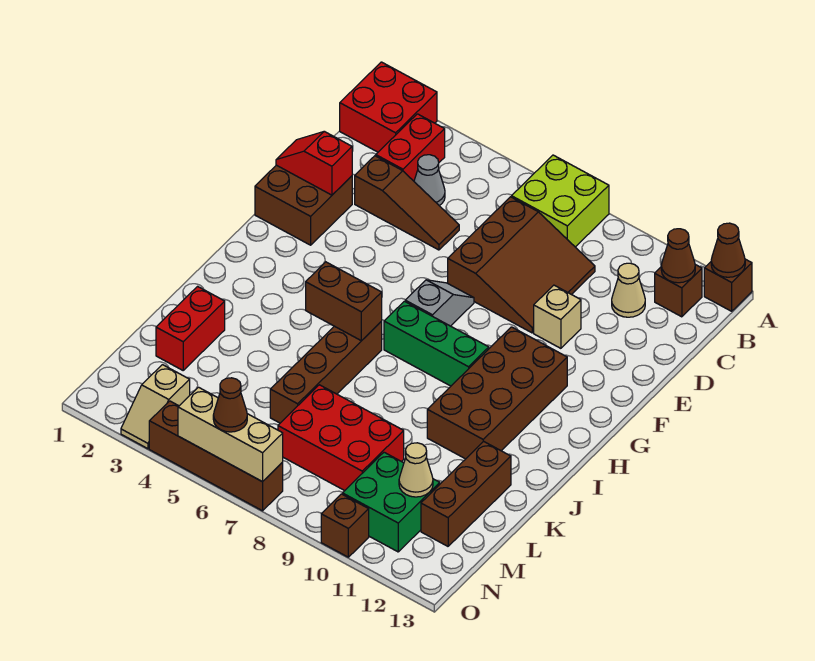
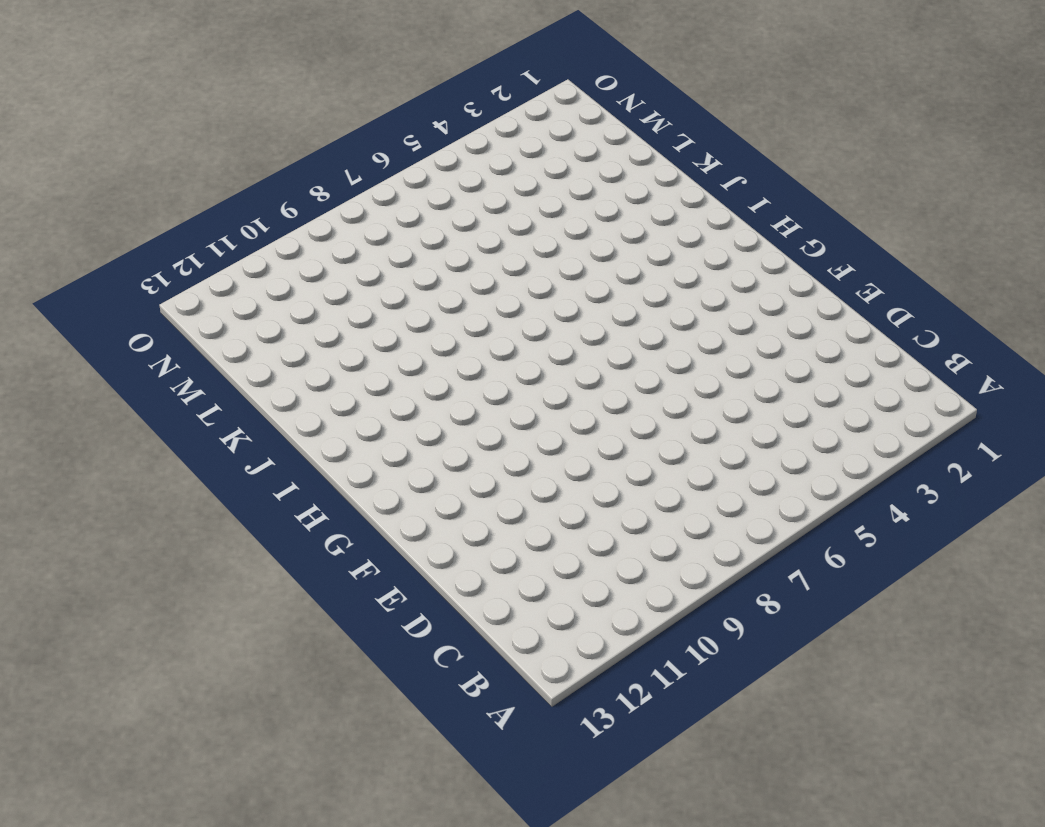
none -> red 2x2 brick [340,62,437,152]
none -> lime 2x2 brick [512,155,609,247]
none -> brown 1x1 brick [704,259,752,311]

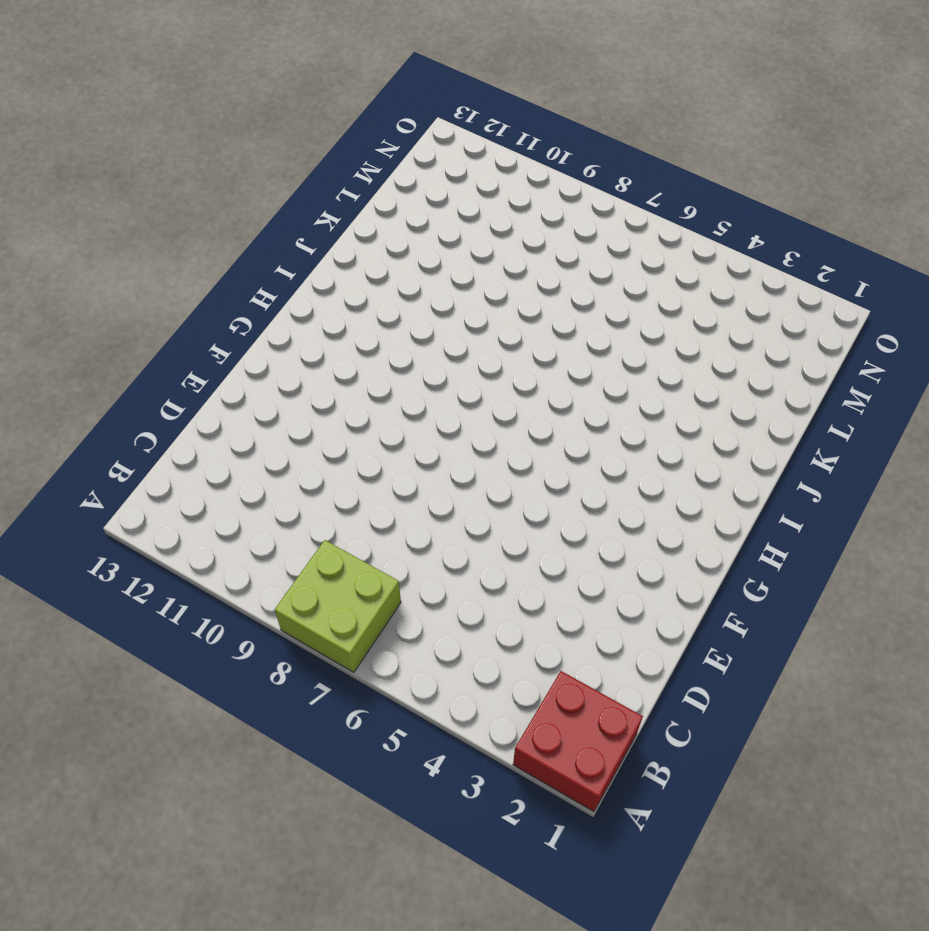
none -> brown 1x1 brick [704,259,752,311]
none -> red 1x2 brick [376,114,445,181]
none -> brown 1x1 brick [655,265,702,317]

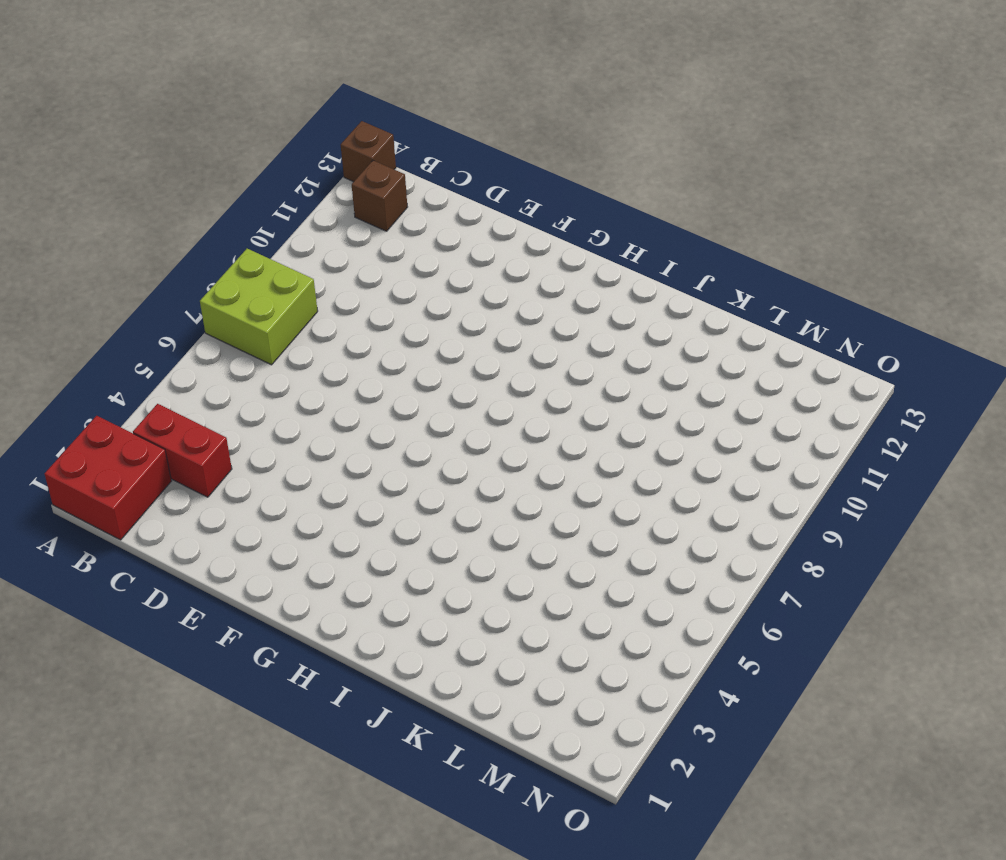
none -> grey 1x1 cone [414,155,445,205]
none -> brown 3x3 slope [448,197,595,333]
none -> tan 1x1 cone [612,263,645,317]

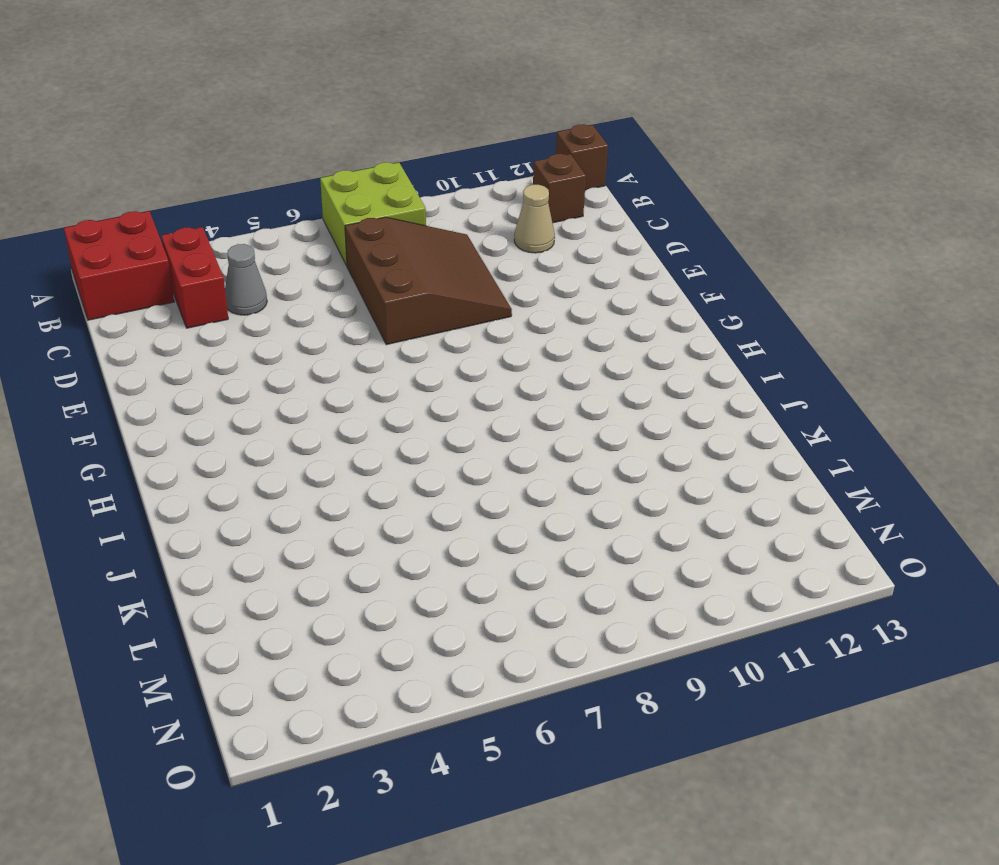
none -> brown 1x3 slope [355,156,459,250]
none -> brown 2x2 brick [255,165,352,245]
none -> tan 1x1 brick [534,285,581,348]

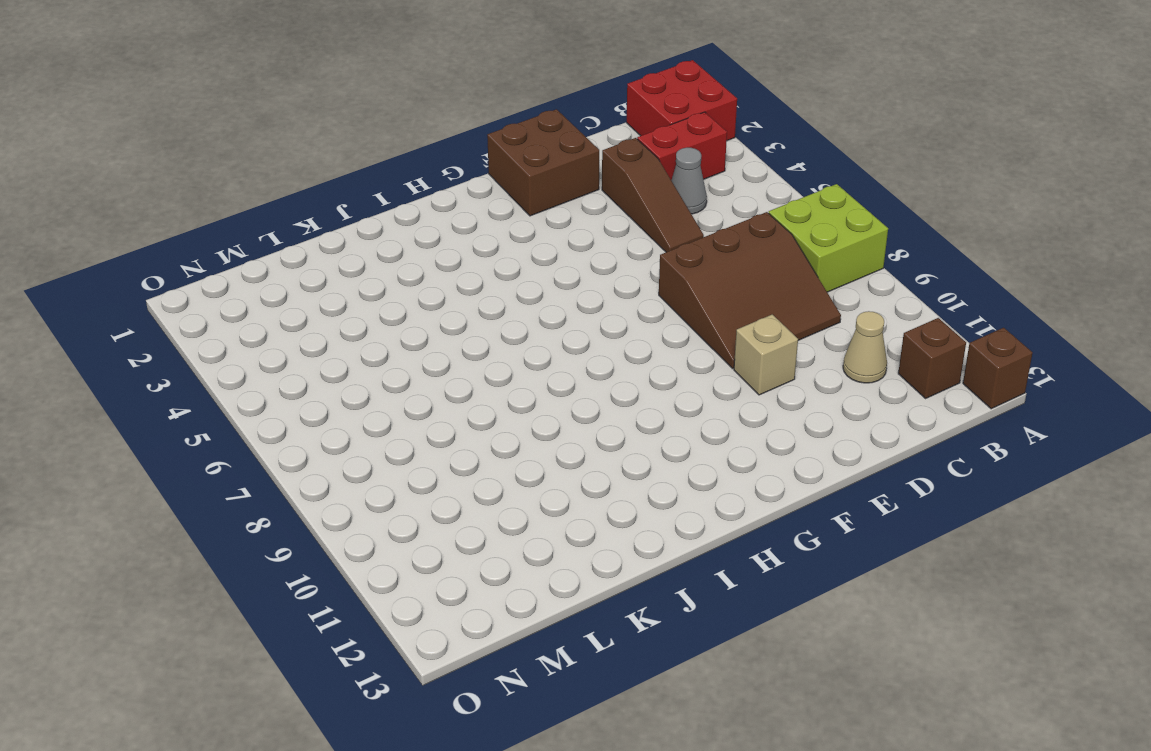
none -> grey 1x2 slope [405,280,474,326]
none -> brown 2x4 brick [427,327,567,459]
none -> green 1x3 brick [384,301,489,386]

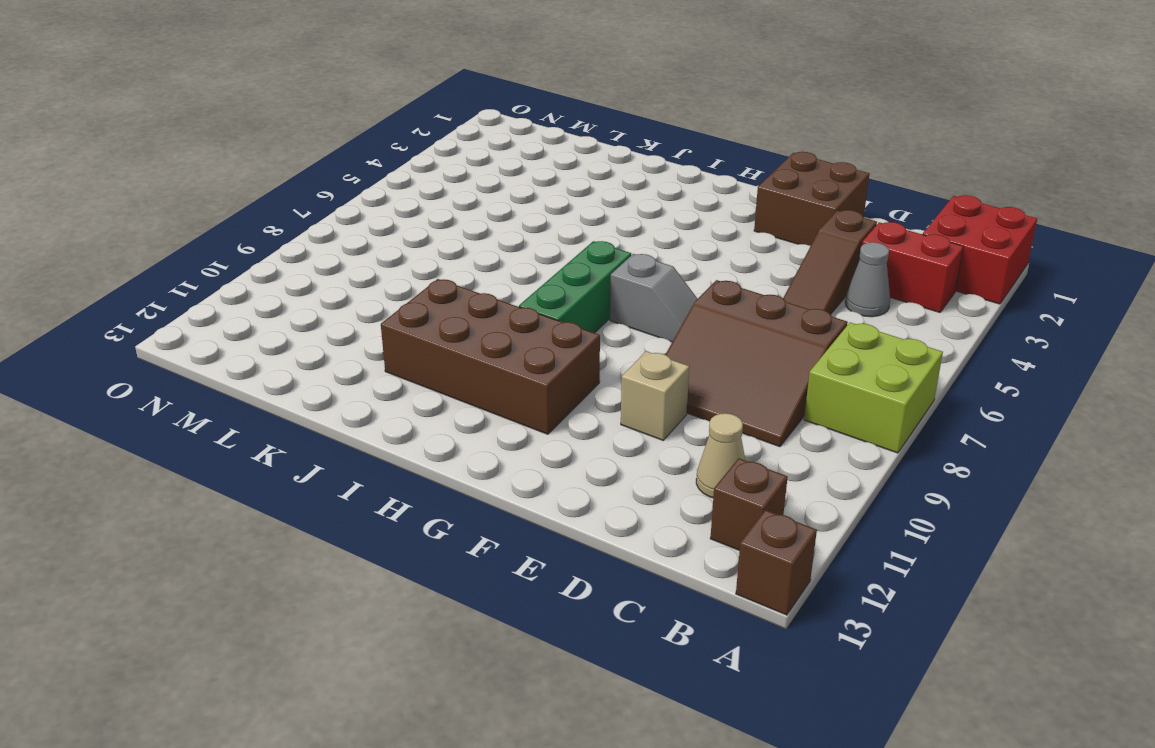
none -> brown 1x4 brick [270,321,382,423]
none -> red 1x2 brick [156,286,225,370]
none -> brown 1x3 brick [421,441,511,546]

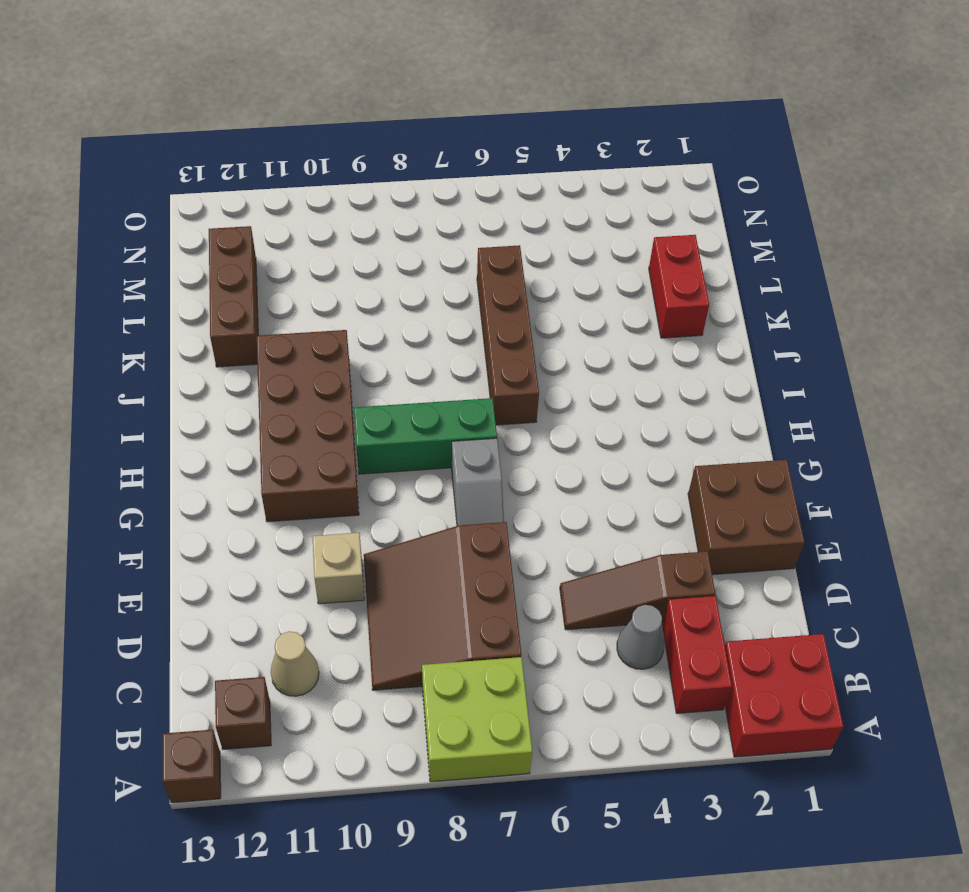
none -> red 2x3 brick [278,385,404,491]
none -> green 2x2 brick [342,452,440,552]
none -> tan 1x2 slope [121,365,190,449]

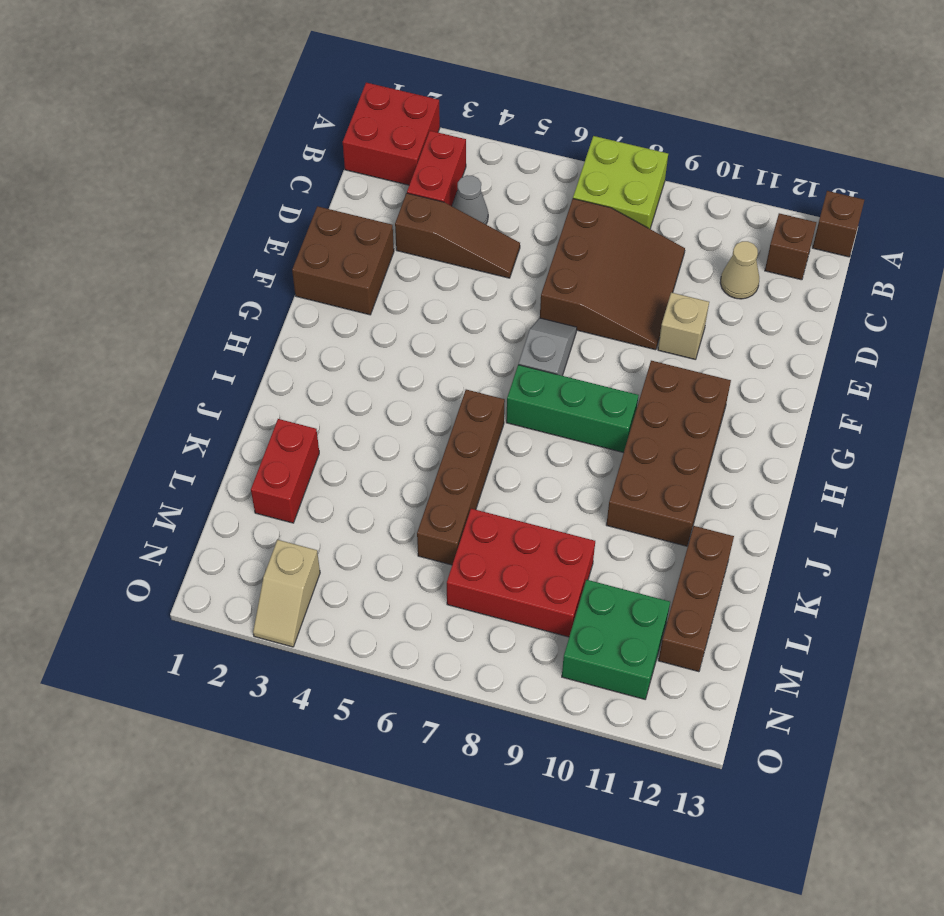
none -> brown 1x4 brick [149,401,283,511]
none -> brown 1x1 brick [321,494,369,557]
none -> brown 1x1 cone [711,223,745,277]

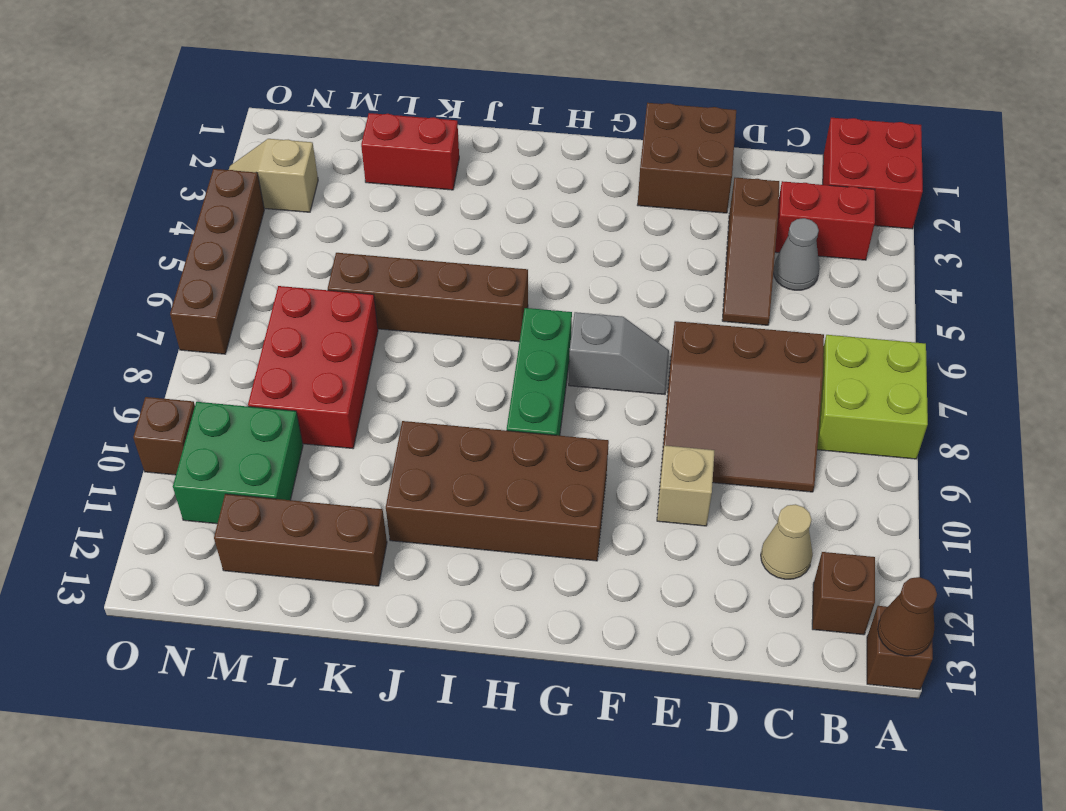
none -> brown 1x1 cone [661,229,695,283]
none -> red 1x2 slope [276,131,352,195]
none -> brown 1x2 brick [306,262,382,341]

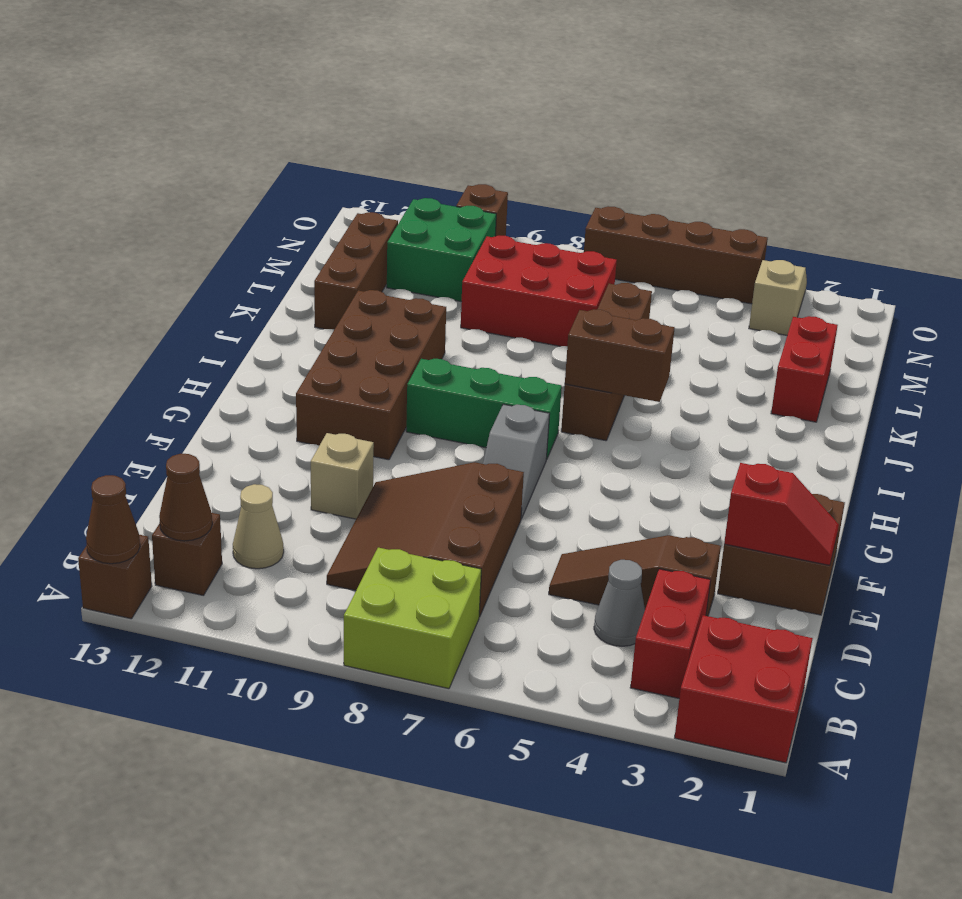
none -> tan 1x1 cone [399,443,433,497]
none -> tan 1x3 brick [178,387,283,482]
none -> brown 1x1 cone [213,378,247,432]

